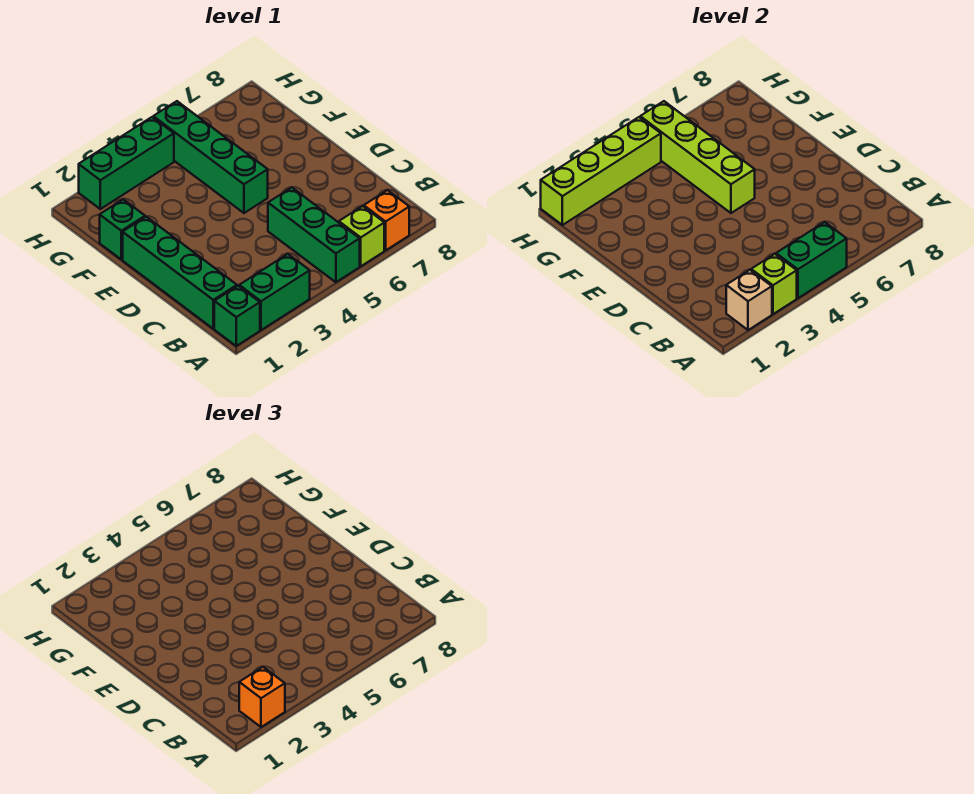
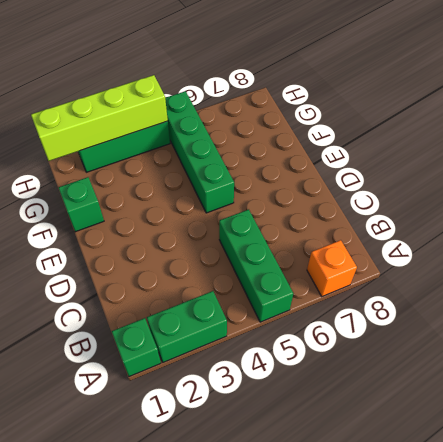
none -> lime 1x1 brick [339,206,384,266]
none -> green 1x4 brick [123,217,237,329]
none -> tan 1x1 brick [726,270,772,330]

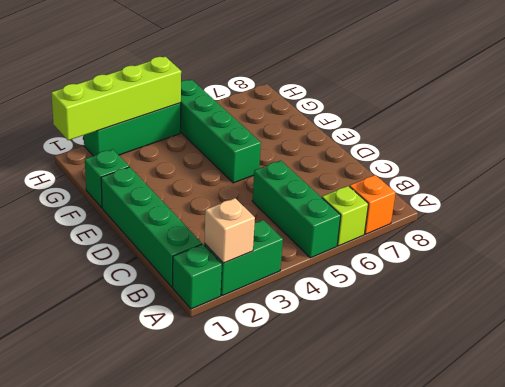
none -> lime 1x1 brick [751,254,797,314]
none -> green 1x2 brick [776,222,847,298]
none -> lime 1x4 brick [640,101,755,213]

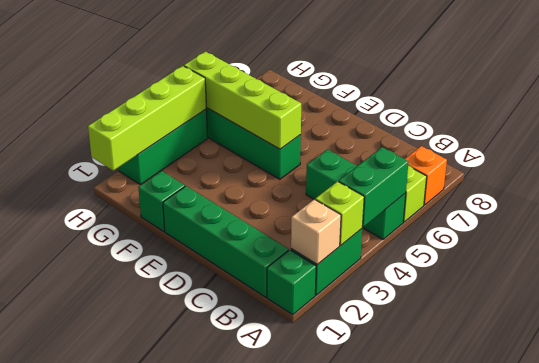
none -> orange 1x1 brick [239,667,285,727]

